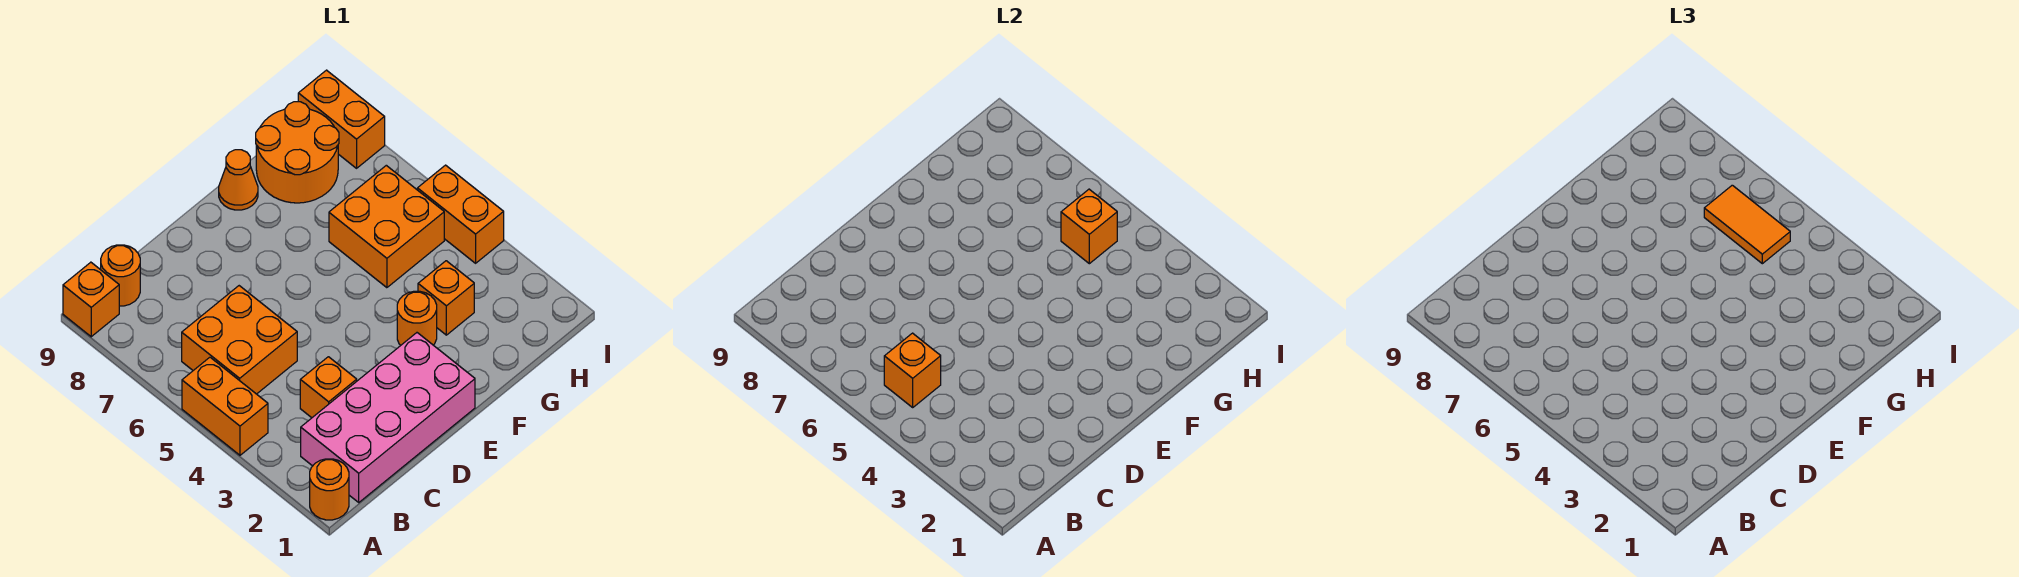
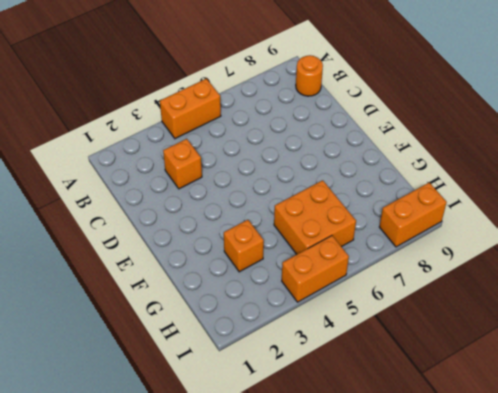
none -> orange 1x1 round brick [310,459,349,520]
none -> orange 1x1 brick [63,262,119,337]
none -> pink 2x4 brick [301,333,475,502]

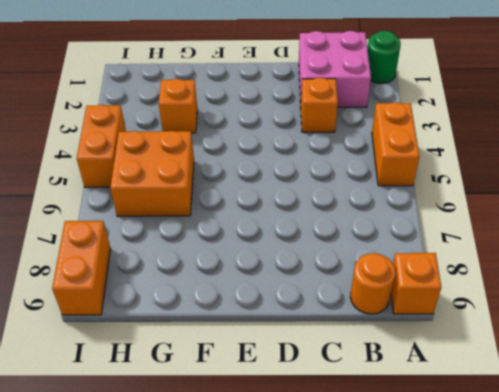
green 1x1 round brick [368,30,401,84] -> orange 1x1 round brick [310,459,349,520]
pink 2x2 brick [299,31,371,107] -> pink 2x4 brick [301,333,475,502]
none -> orange 2x2 brick [182,286,297,394]
none -> orange 1x1 round brick [397,291,437,345]
none -> orange 1x1 cone [219,150,258,210]

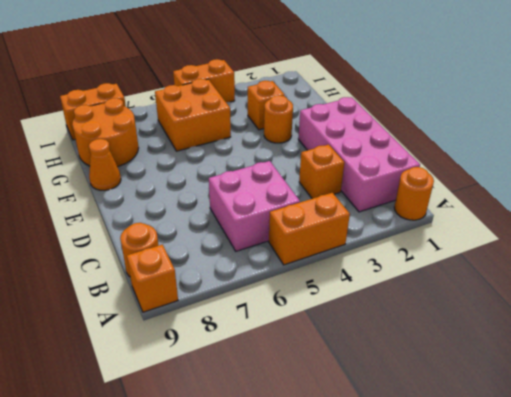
pink 2x2 brick [209,161,300,251] -> orange 2x2 brick [182,286,297,394]
none -> orange 1x1 brick [884,333,941,407]
none -> orange 1x1 brick [1061,189,1117,264]
none -> orange 1x2 tile [1704,185,1790,264]

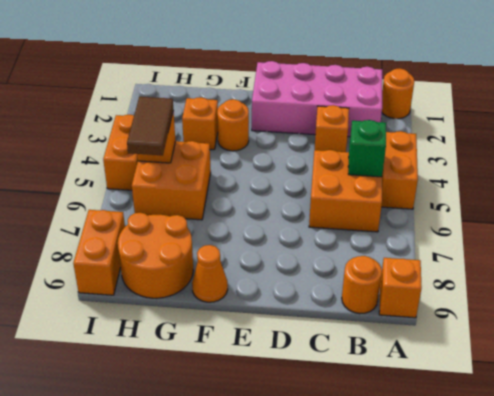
green 1x1 brick [348,120,386,177] -> orange 1x1 brick [884,333,941,407]
brown 1x2 tile [127,97,173,155] -> orange 1x2 tile [1704,185,1790,264]

